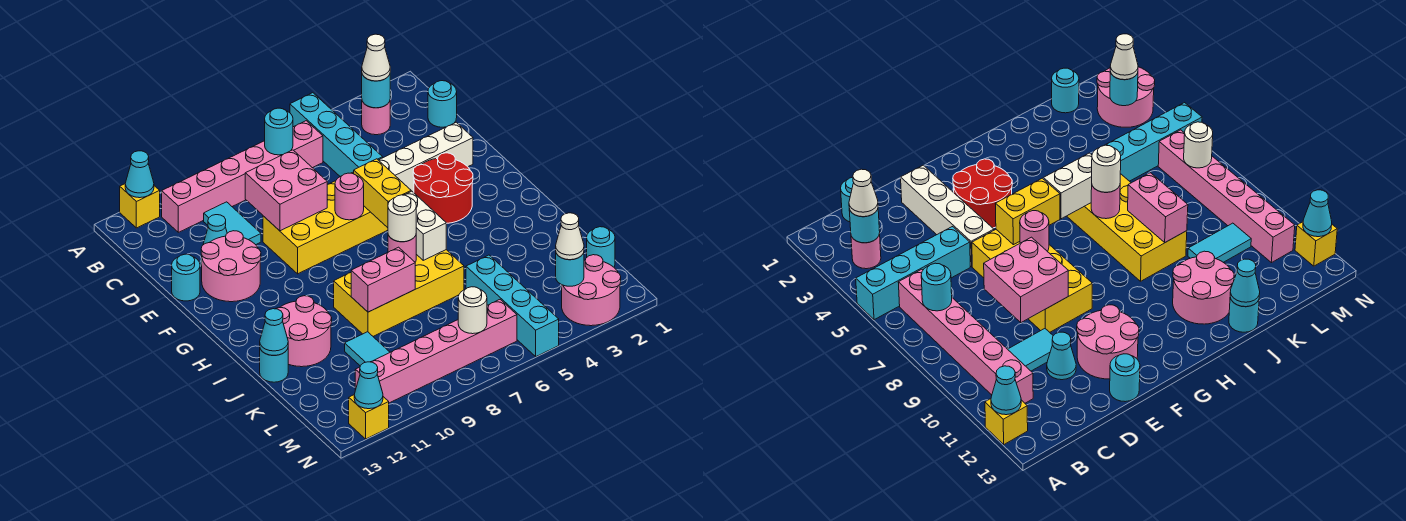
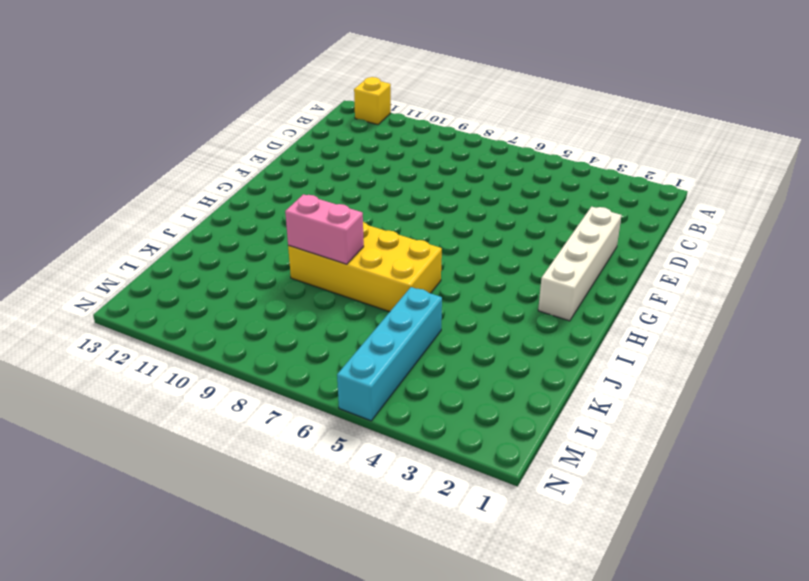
white 1x4 brick [538,207,622,321] -> white 1x4 brick turned to [379,122,473,193]
none -> cyan 1x4 brick [290,93,383,176]
none -> pink 1x1 round brick [362,101,390,135]
none -> pink 1x6 brick [162,121,323,232]
none -> cyan 1x1 round brick [428,81,457,127]

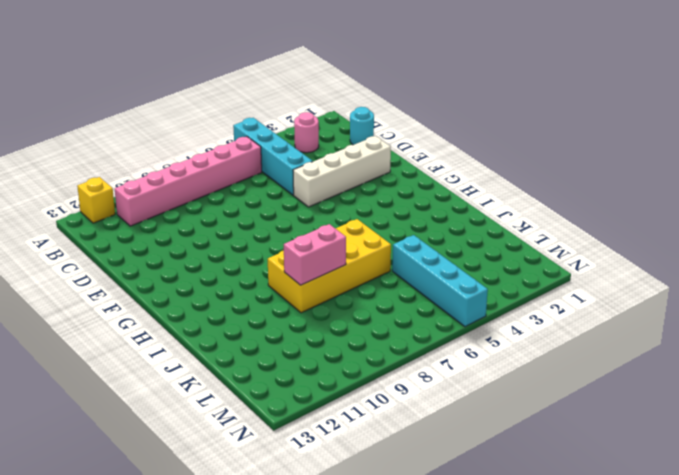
none -> cyan 1x2 tile [204,202,261,245]
none -> cyan 1x1 cone [203,215,227,245]
none -> yellow 2x4 brick [263,172,388,274]
none -> pink 2x2 round brick [201,231,261,302]

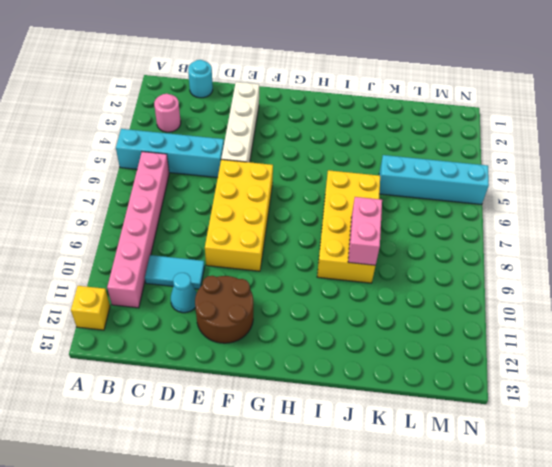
brown 2x2 round brick [195,276,253,343] -> pink 2x2 round brick [201,231,261,302]
none -> cyan 1x1 round brick [172,254,200,301]
none -> red 2x2 round brick [413,153,473,224]
none -> pink 2x2 round brick [276,296,332,367]
none -> cyan 1x1 round brick [260,349,288,382]

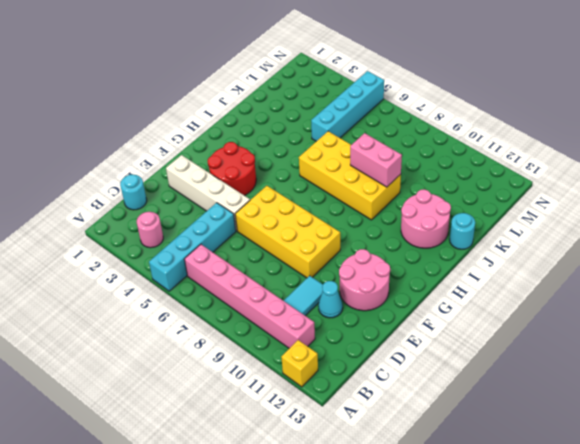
none -> cyan 1x1 round brick [172,254,200,301]
none -> cyan 1x2 tile [345,332,390,365]
none -> cyan 1x1 round brick [587,227,615,267]
none -> pink 2x2 round brick [562,255,621,326]

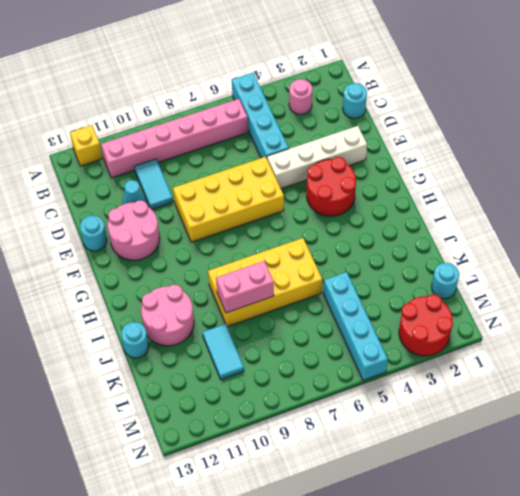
red 2x2 round brick [399,294,453,356] -> pink 2x2 round brick [562,255,621,326]
none -> pink 1x6 brick [355,300,517,403]
none -> yellow 1x1 brick [349,395,389,439]
none -> cyan 1x1 cone [125,151,154,198]
none -> cyan 1x1 round brick [362,75,390,108]

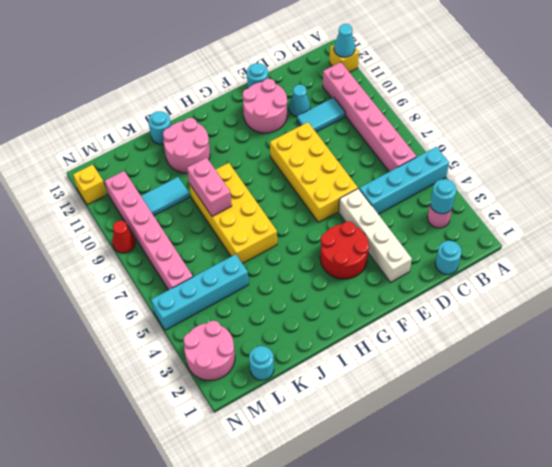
red 1x1 cone [112,221,135,253] -> none
none -> cyan 1x1 round brick [265,108,293,155]
none -> pink 2x2 brick [245,150,327,231]
none -> yellow 1x2 brick [354,159,411,228]
none -> pink 1x1 round brick [335,173,364,220]

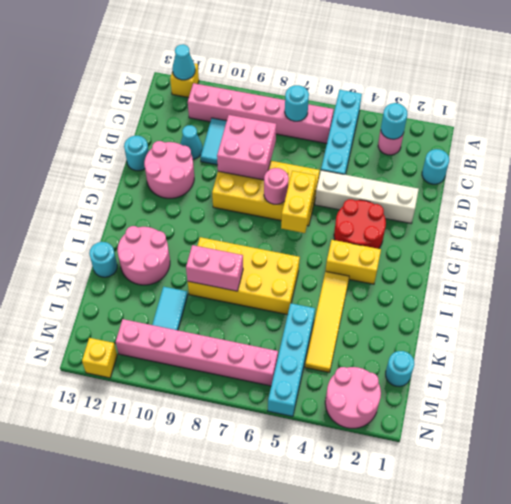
yellow 1x2 brick [326,240,381,284] -> none
yellow 1x4 tile [305,271,349,373] -> none
none -> white 1x2 brick [405,191,446,260]
none -> pink 1x1 round brick [388,235,416,262]
none -> cyan 1x1 cone [260,309,288,355]
none -> cyan 1x1 round brick [556,253,584,286]

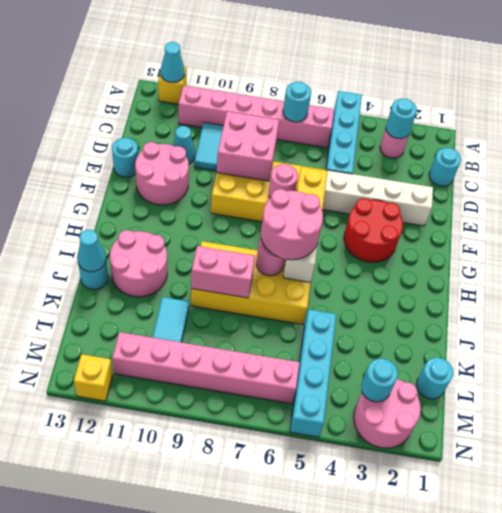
pink 2x2 round brick [261,189,323,260] -> white 1x1 round brick [388,195,416,242]
none -> white 1x1 round brick [458,287,487,334]
none -> cyan 1x1 cone [354,362,383,409]
none -> white 1x1 cone [362,34,390,81]
none -> white 1x1 cone [556,213,584,260]

